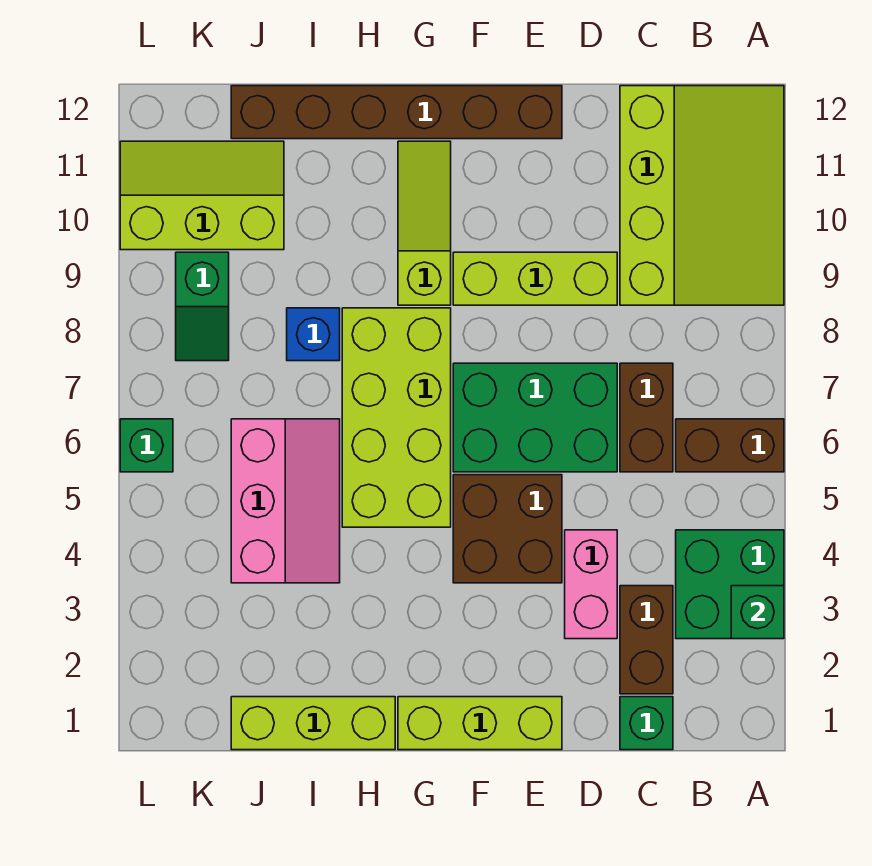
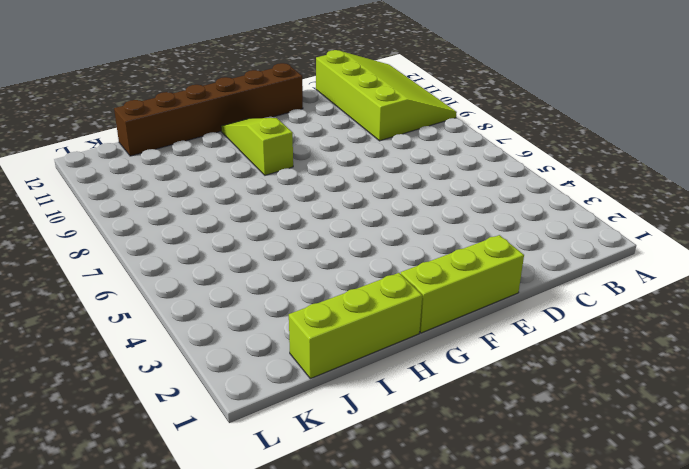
none -> green 2x2 brick [676,530,784,639]
none -> brown 1x2 brick [676,419,784,472]
none -> green 1x1 brick [620,697,673,750]

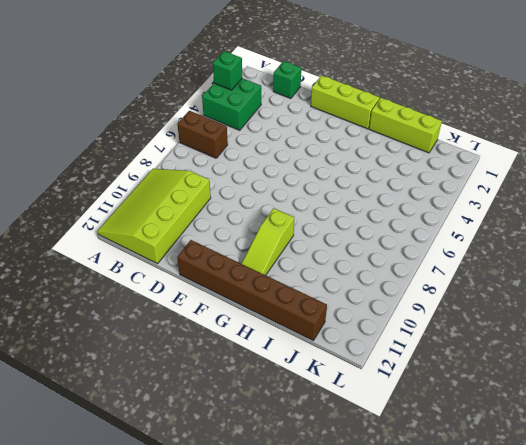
none -> brown 1x2 brick [620,586,673,694]
none -> brown 1x2 brick [620,363,673,472]
none -> pink 1x2 brick [565,530,617,639]

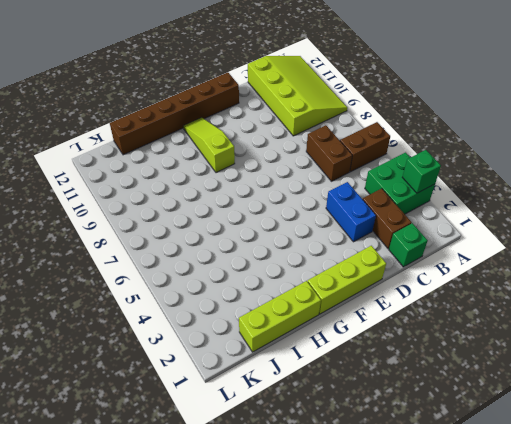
blue 1x2 brick [326,182,376,242] -> pink 1x2 brick [565,530,617,639]
none -> green 2x3 brick [453,363,617,472]
none -> lime 1x3 brick [453,252,617,305]
none -> brown 2x2 brick [453,475,562,583]

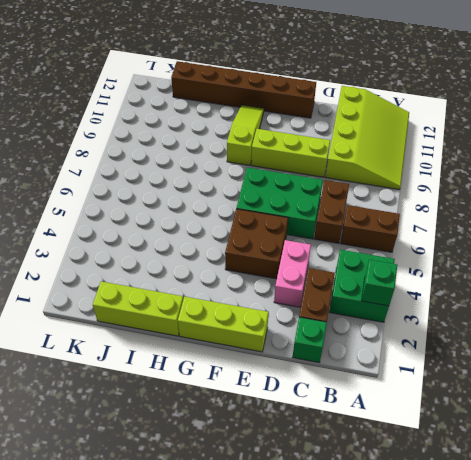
none -> lime 2x4 brick [342,308,451,527]
none -> pink 2x3 slope [231,419,340,583]
none -> blue 1x1 brick [287,308,340,361]

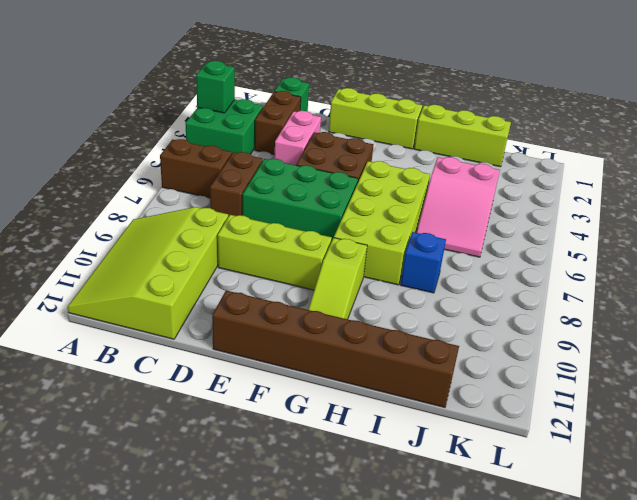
pink 2x3 slope [416,157,500,257] -> pink 2x3 slope turned to [231,419,340,583]
none -> lime 2x3 slope [120,141,284,250]
none -> green 1x2 slope [176,252,229,361]
none -> green 1x1 brick [120,419,173,472]

